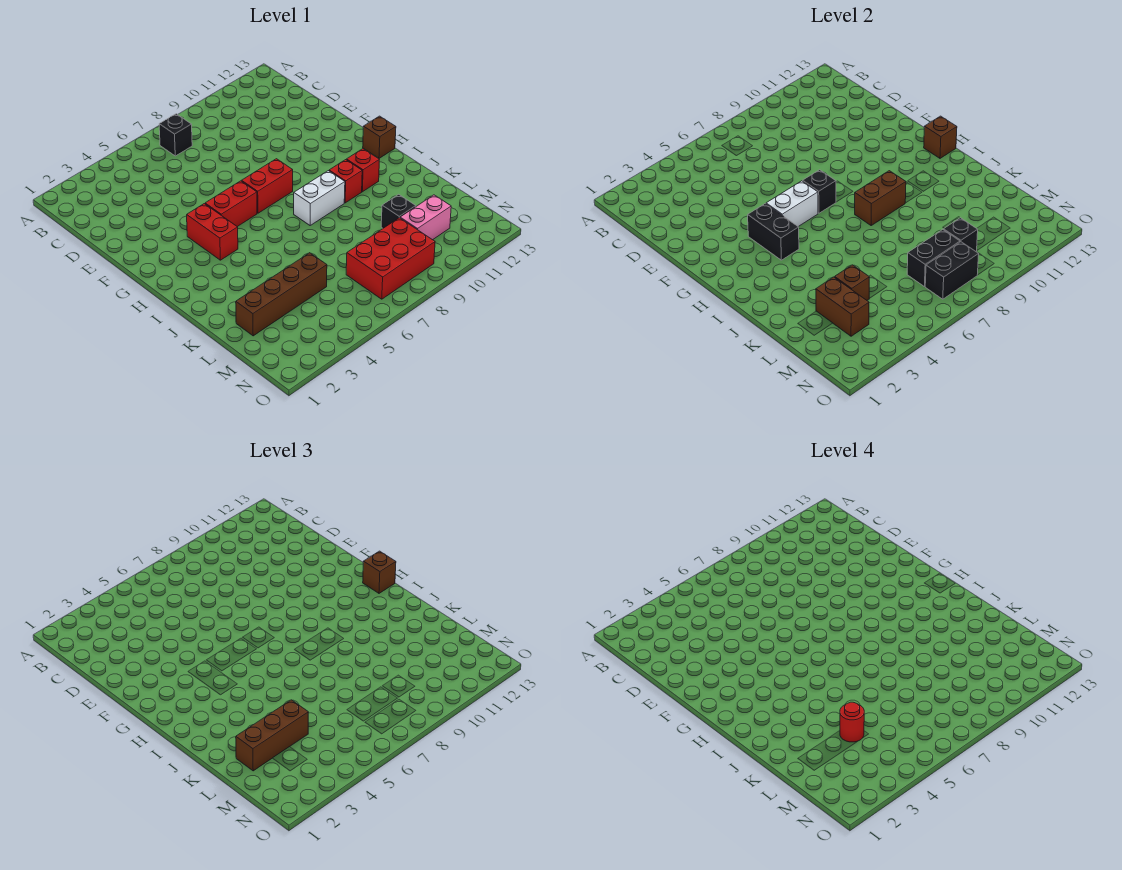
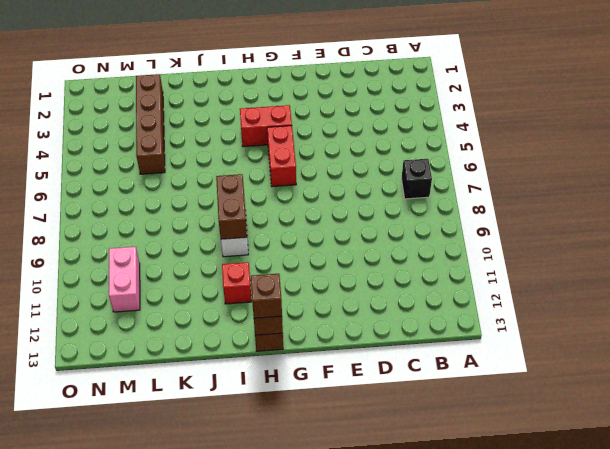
none -> red 1x2 brick [242,159,293,213]
none -> red 1x1 brick [329,160,362,203]
none -> black 1x1 brick [381,194,416,228]

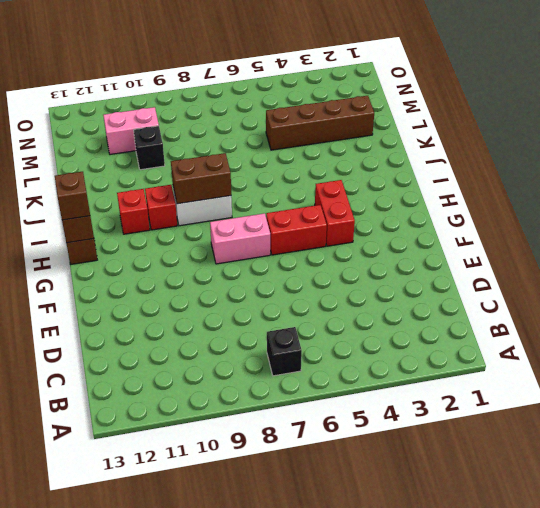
pink 1x2 brick [210,213,270,264] -> red 1x2 brick [242,159,293,213]
none -> red 2x3 brick [346,218,435,299]
none -> black 1x2 brick [748,204,799,260]
none -> white 1x2 brick [766,181,818,227]

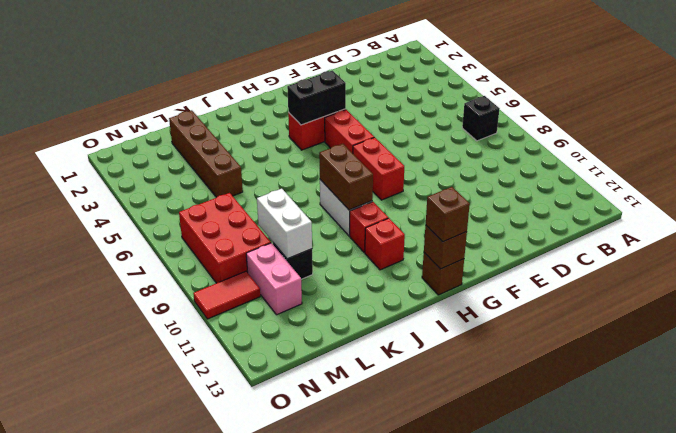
white 1x2 brick [257,189,312,259] -> white 1x2 brick moved to [766,181,818,227]
red 1x2 tile [193,271,260,319] -> none
none -> black 1x1 brick [803,170,836,213]
none -> brown 1x2 brick [816,277,869,336]
none -> brown 1x1 brick [835,265,869,300]

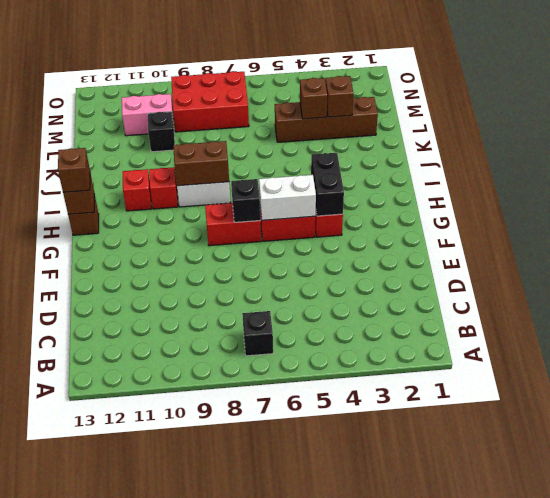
brown 1x1 brick [325,76,353,117] -> brown 1x2 brick [816,277,869,336]
none -> black 1x2 brick [907,230,960,287]
none -> black 1x1 brick [944,218,978,251]
none -> black 1x2 brick [925,242,979,299]

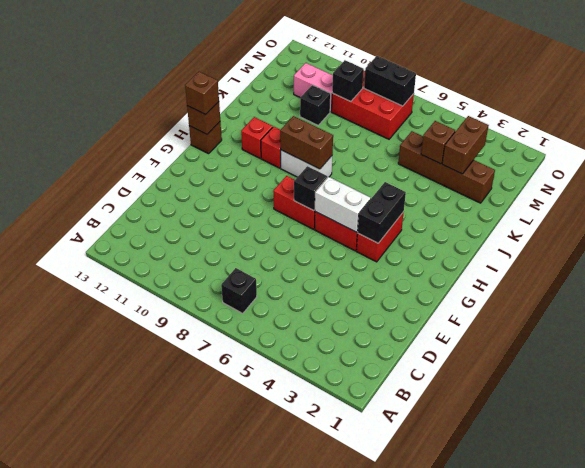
none -> black 1x2 brick [907,230,960,287]
none -> brown 1x3 brick [236,700,308,771]
none -> red 1x1 round brick [840,702,864,742]

